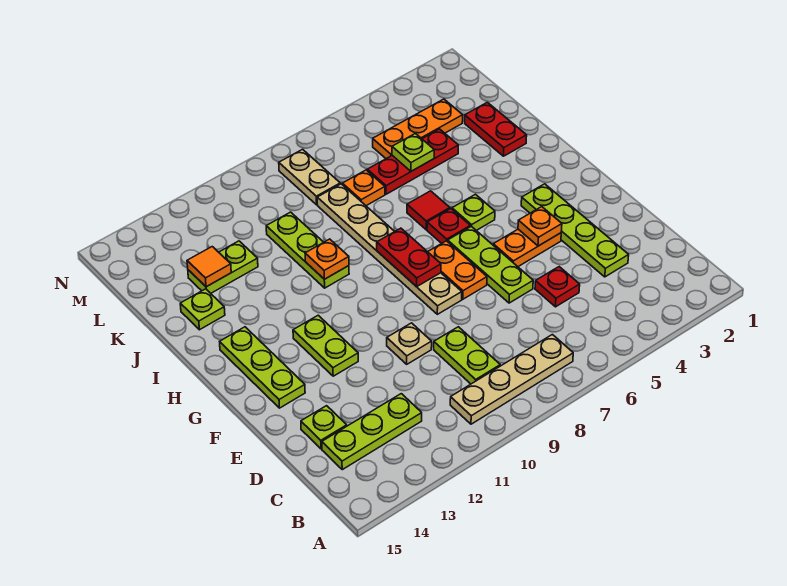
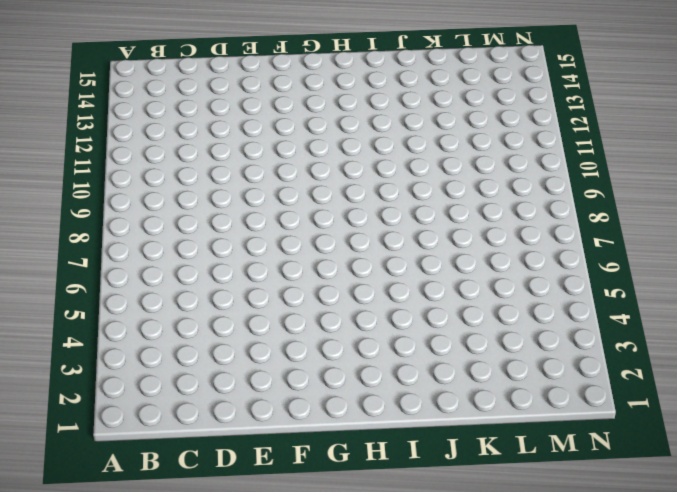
none -> tan 1x4 plate [450,335,573,424]
none -> lime 1x2 plate [434,327,500,384]
none -> lime 1x3 plate [322,394,422,470]

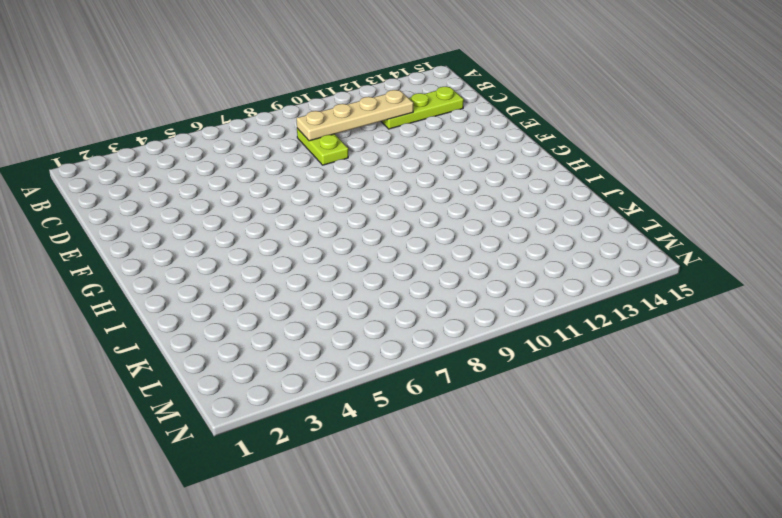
tan 1x4 plate [297,90,413,141] -> tan 1x4 plate moved to [450,335,573,424]
none -> lime 1x4 plate [521,184,629,277]
none -> red 1x1 plate [535,267,580,307]
none -> lime 1x1 plate [301,406,347,449]

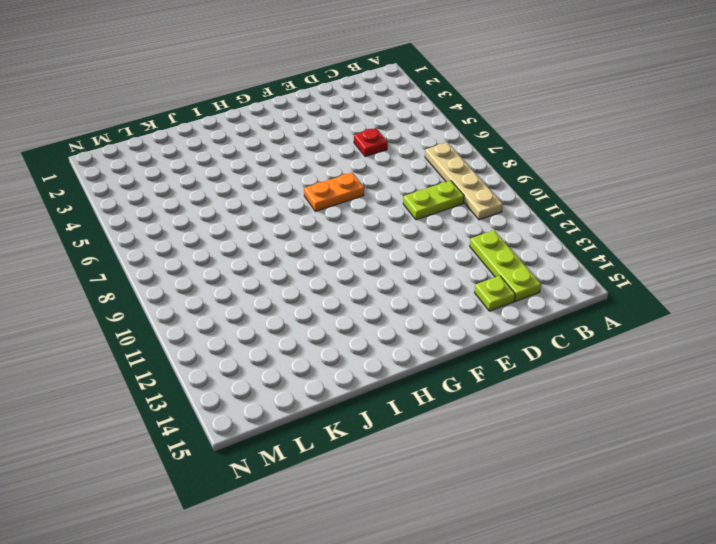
none -> lime 1x4 plate [521,184,629,277]
none -> lime 1x3 plate [448,226,533,303]
none -> tan 1x1 plate [387,323,432,364]

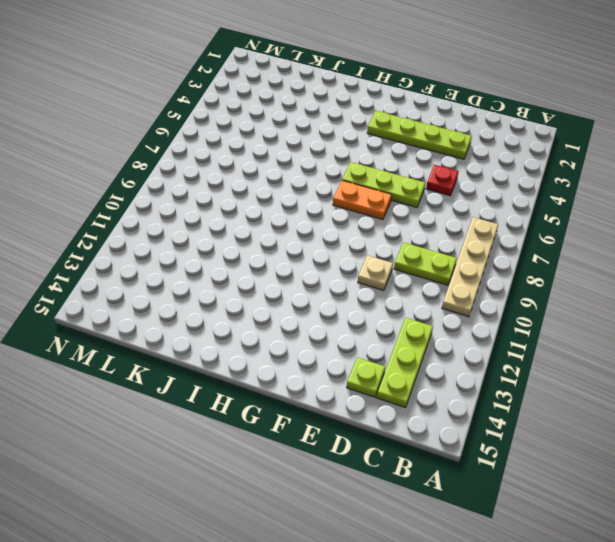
none -> orange 1x2 plate [493,229,561,267]
none -> tan 1x6 plate [317,184,462,314]
none -> lime 1x2 plate [293,315,358,376]

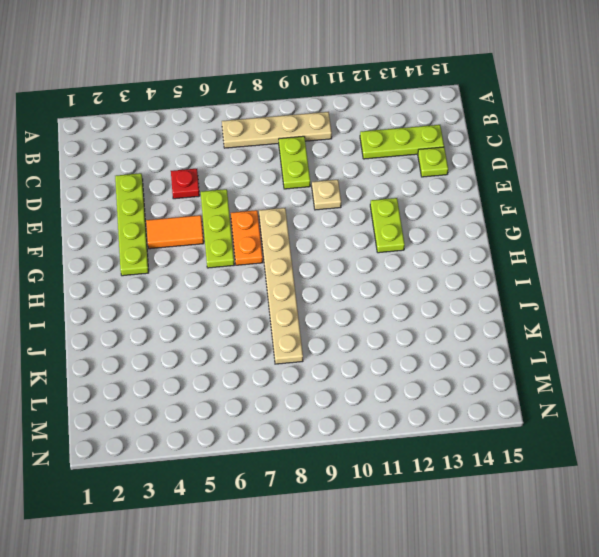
orange 1x2 tile [146,215,204,249] -> orange 1x2 plate [493,229,561,267]
none -> lime 1x3 plate [220,327,305,408]
none -> lime 1x1 plate [452,194,495,230]
none -> red 1x1 plate [427,209,470,243]

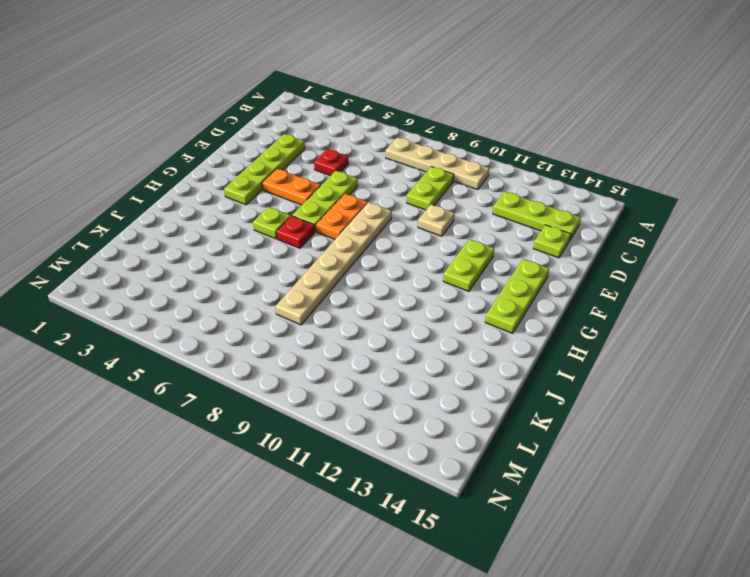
none -> red 1x1 tile [407,191,450,230]
none -> lime 1x3 plate [266,212,349,288]
none -> red 1x2 plate [465,102,527,156]

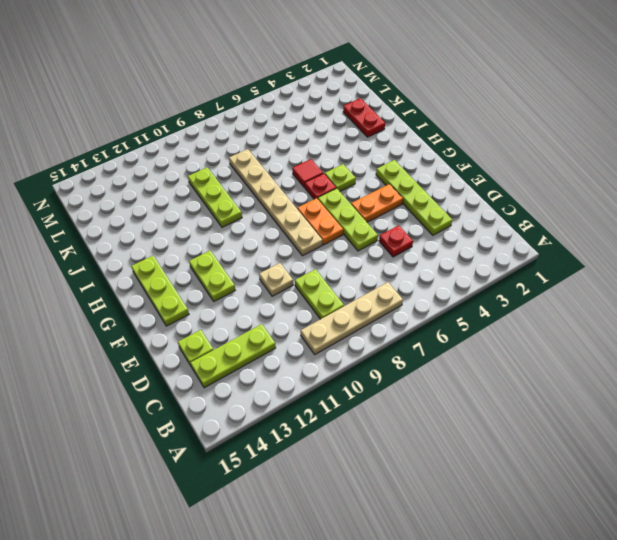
none -> lime 1x1 plate [180,289,225,330]
none -> red 1x3 plate [367,129,458,194]
none -> orange 1x1 plate [342,170,385,206]

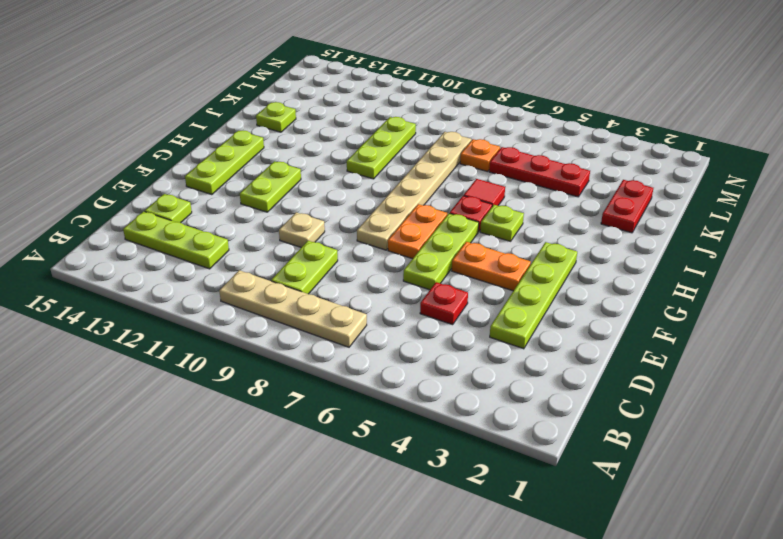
none -> lime 1x2 plate [188,241,258,293]
none -> orange 1x3 plate [373,99,463,159]
none -> tan 1x2 plate [279,149,340,205]

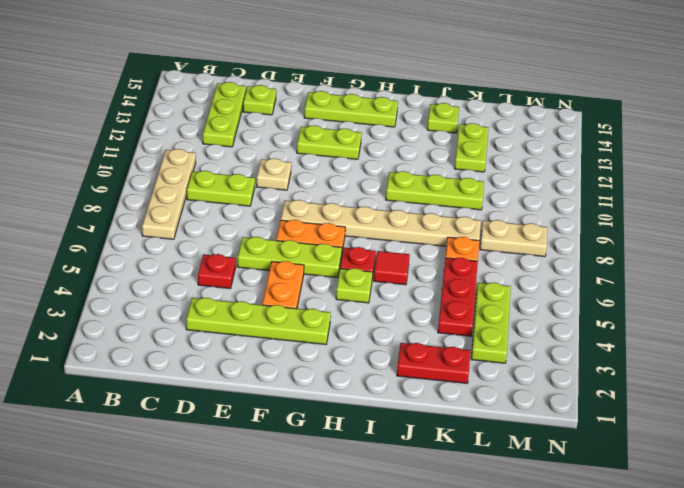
lime 1x3 plate [471,283,511,363] -> orange 1x3 plate [373,99,463,159]
none -> orange 1x1 plate [518,207,562,246]
none -> red 1x2 plate [377,228,441,287]
none -> orange 1x1 plate [305,239,349,279]

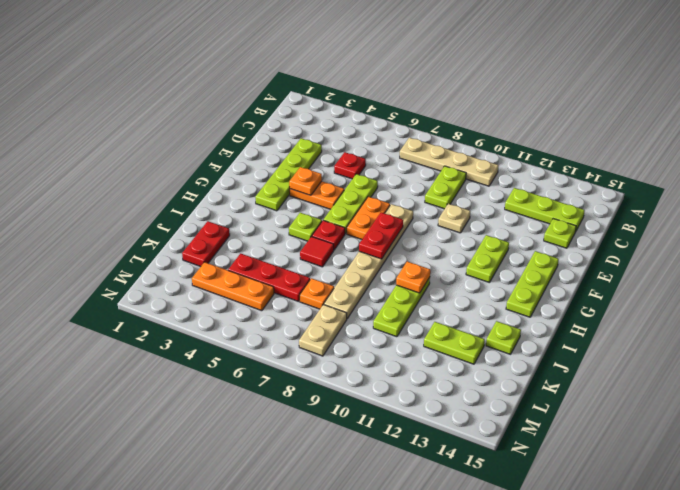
none -> lime 1x1 plate [392,134,434,171]
none -> orange 1x1 tile [187,247,231,287]

